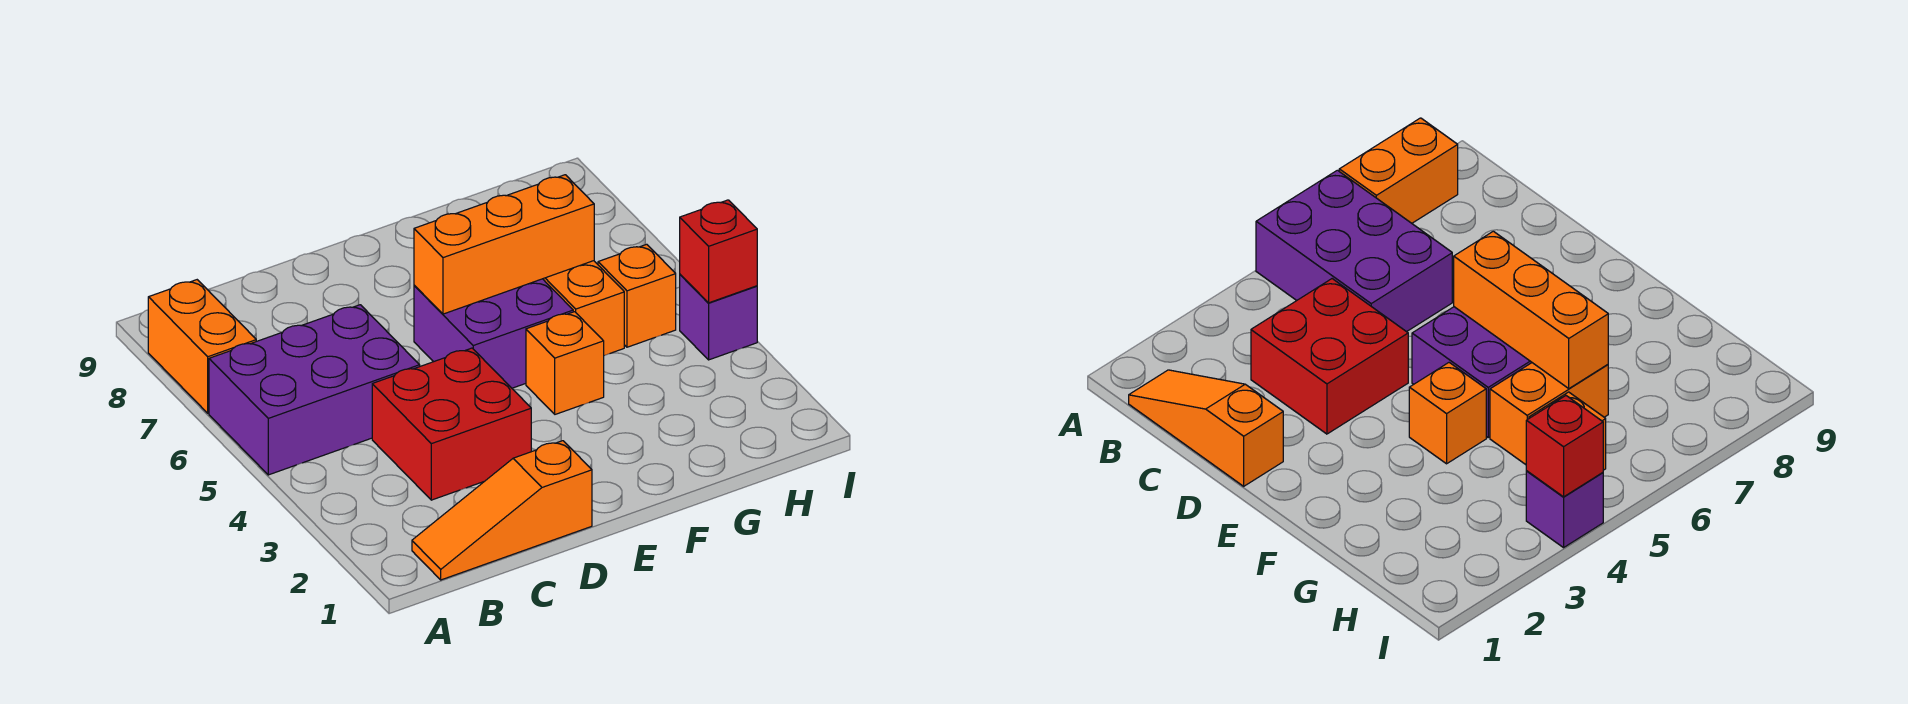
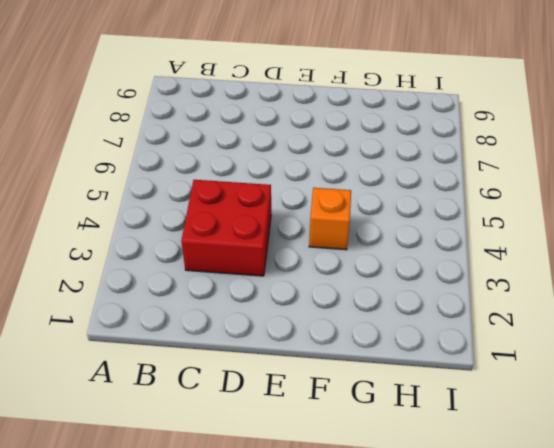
none -> purple 2x3 brick [209,305,420,475]
none -> orange 1x2 brick [148,280,256,413]

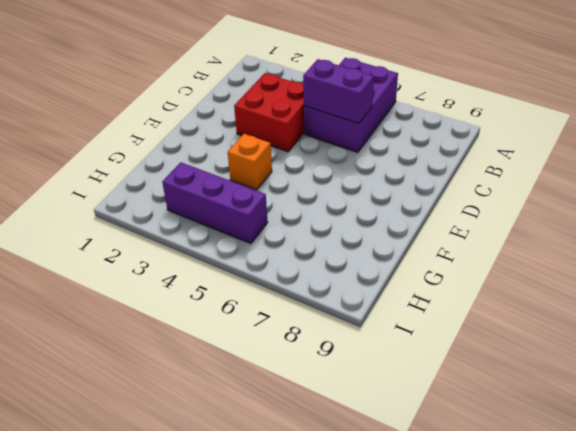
purple 1x2 brick [303,59,374,123] -> none
purple 1x3 brick [162,162,268,243] -> orange 1x1 brick [598,244,676,347]
none -> orange 1x2 brick [148,280,256,413]
none -> orange 1x3 slope [412,441,592,580]

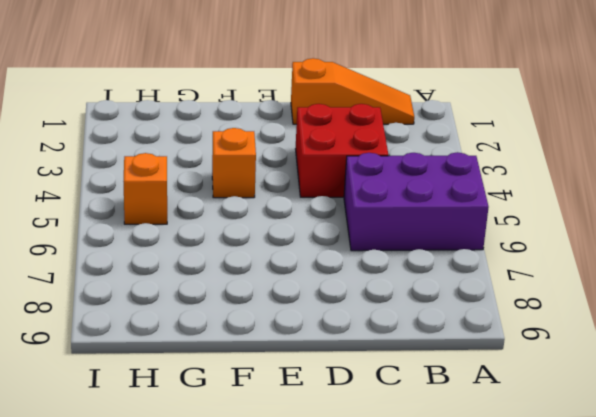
none -> orange 1x2 brick [148,280,256,413]
none -> purple 2x2 brick [414,279,573,388]

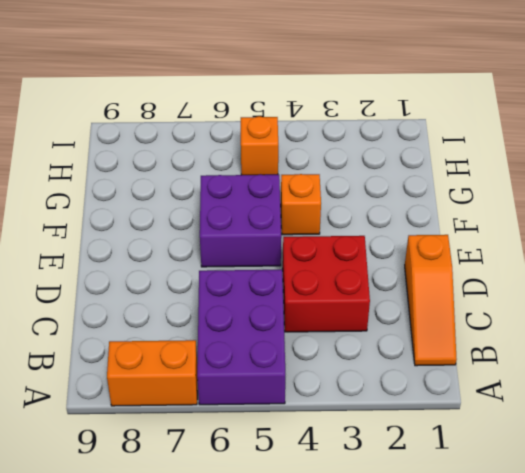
none -> orange 1x2 brick [543,261,624,355]
none -> purple 1x1 brick [680,275,757,360]

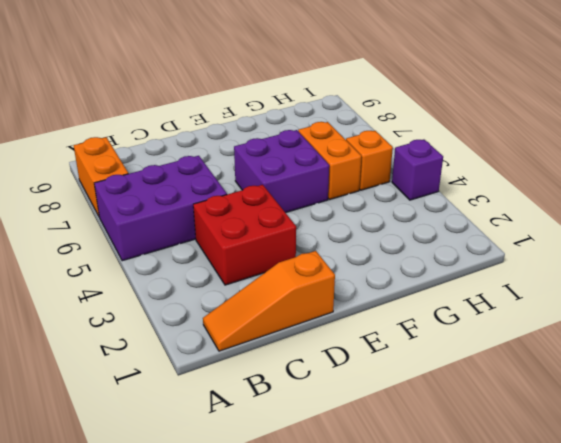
none -> orange 1x1 brick [526,312,604,414]
none -> orange 1x3 brick [414,175,594,314]

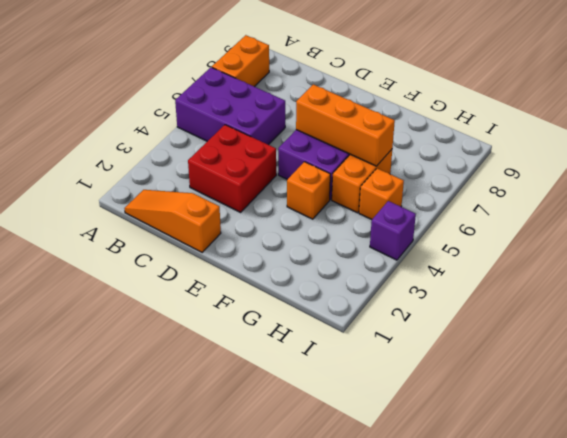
none -> red 1x1 brick [680,200,757,303]

